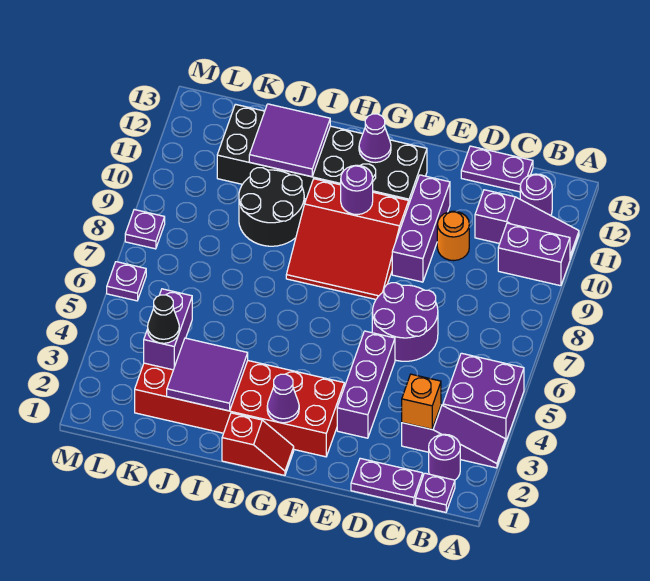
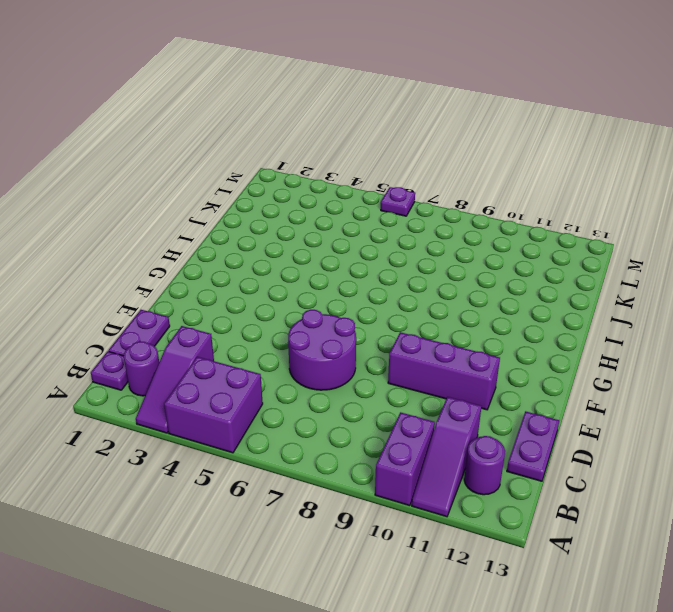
none -> orange 1x1 round brick [437,211,469,261]
none -> purple 1x3 brick [337,331,395,438]
none -> red 2x6 brick [135,361,344,457]

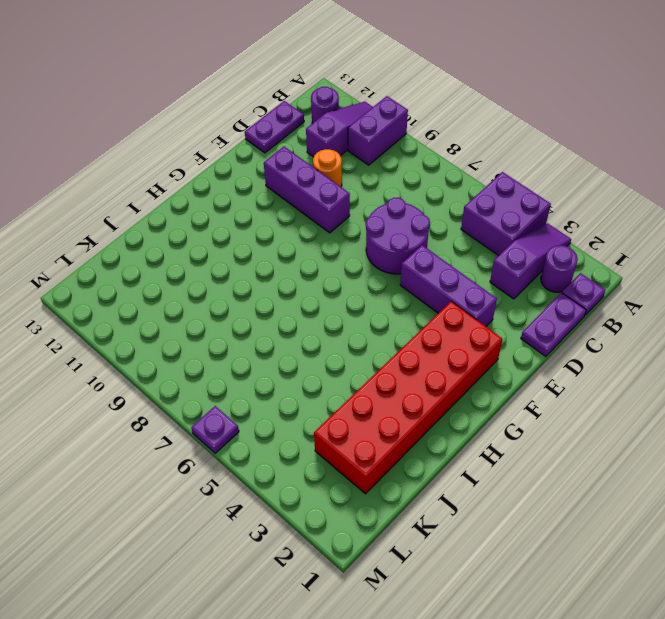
none -> red 3x3 slope [286,179,409,299]
none -> black 2x6 brick [217,104,427,203]
none -> red 1x2 slope [222,413,294,475]

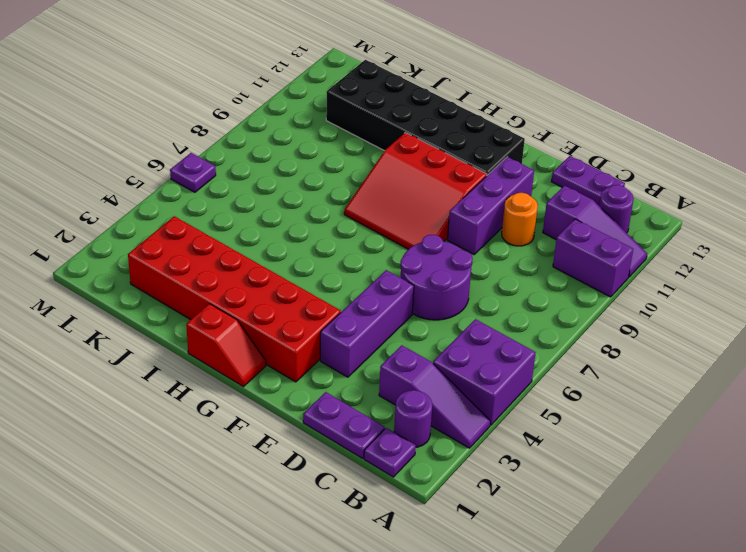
none -> black 2x2 round brick [239,168,304,246]
none -> purple 1x1 plate [125,210,165,249]
none -> orange 1x1 brick [402,374,441,429]

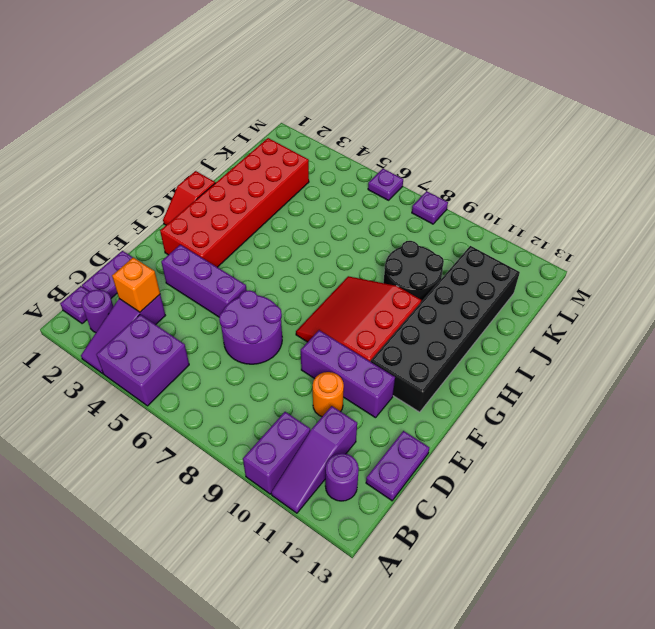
none -> purple 1x1 cone [267,374,299,423]
none -> purple 1x1 round brick [341,165,373,215]
none -> purple 1x1 cone [359,114,391,162]

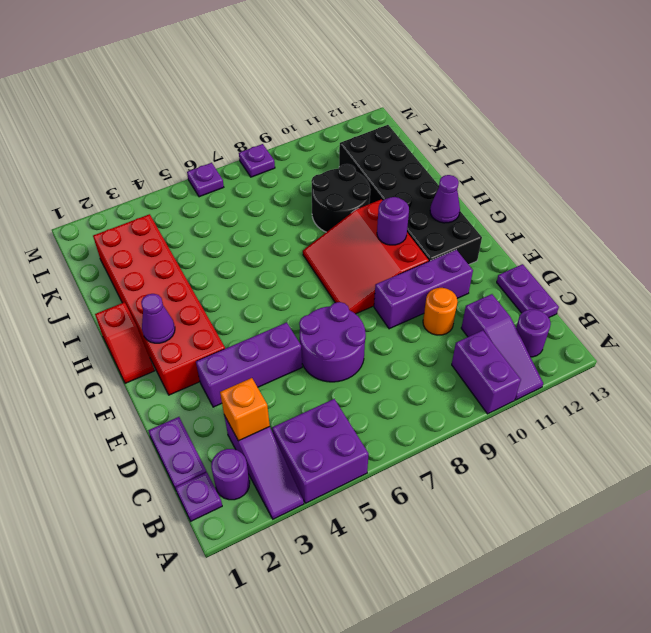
none -> purple 2x2 tile [167,338,248,411]
none -> purple 2x2 tile [249,104,330,177]
none -> purple 1x2 brick [144,289,192,370]

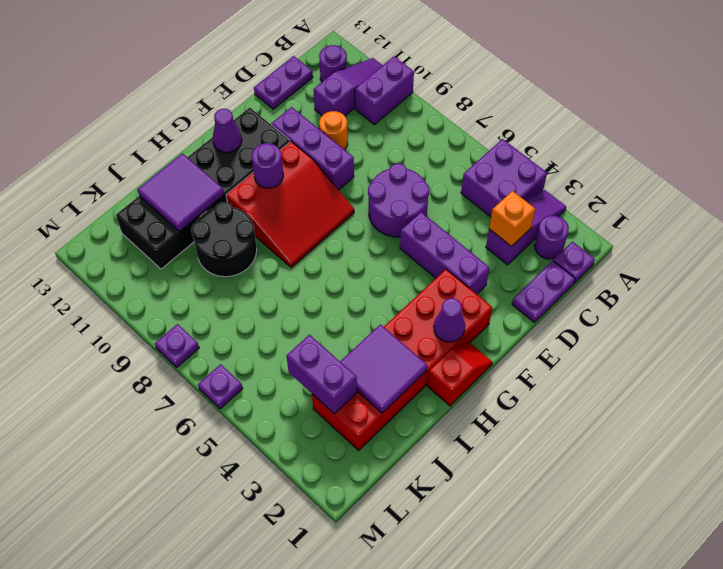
none -> black 1x1 cone [148,295,179,343]

